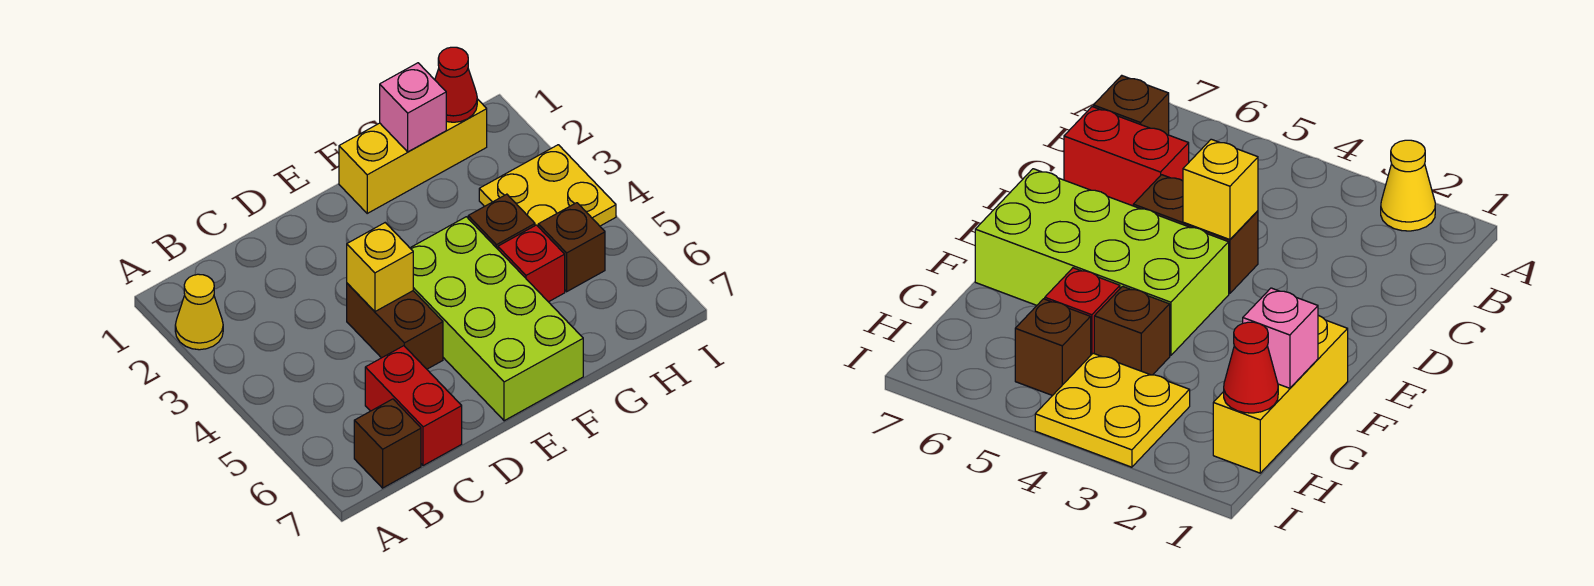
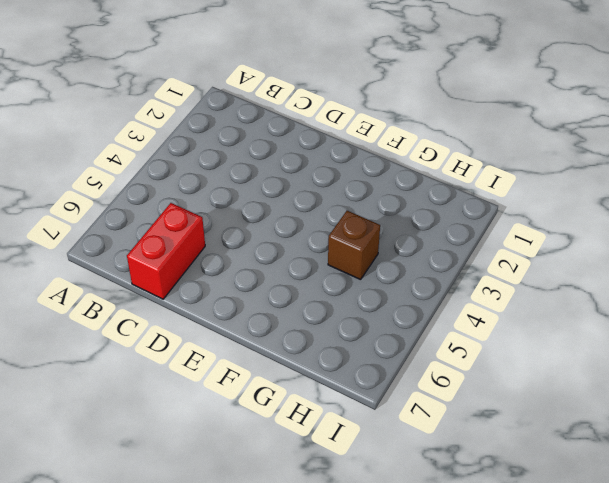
none -> yellow 1x1 cone [175,274,223,350]
none -> brown 1x1 brick [354,399,421,488]
none -> brown 1x2 brick [347,283,443,369]

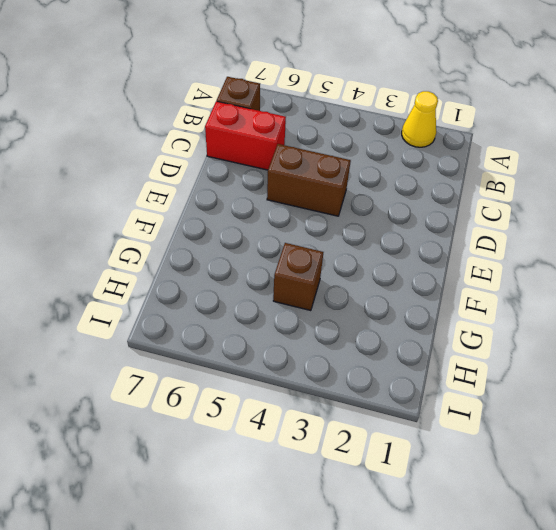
none -> lime 2x4 brick [410,217,583,421]
none -> yellow 1x3 brick [339,99,487,213]
none -> red 1x1 brick [498,225,565,302]

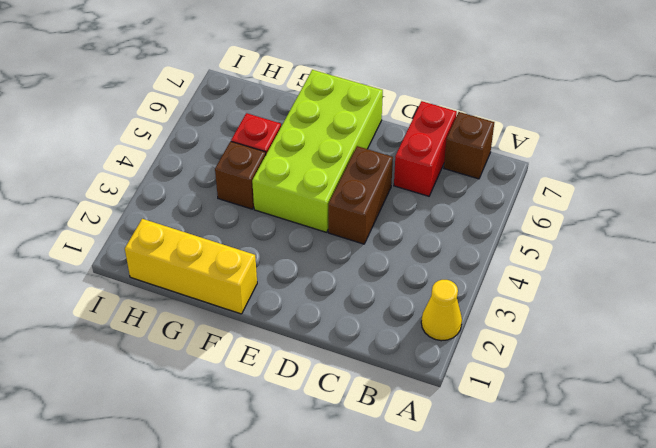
none -> yellow 2x2 plate [479,145,616,226]
none -> brown 1x1 brick [538,203,605,292]
none -> yellow 1x1 brick [347,223,413,311]

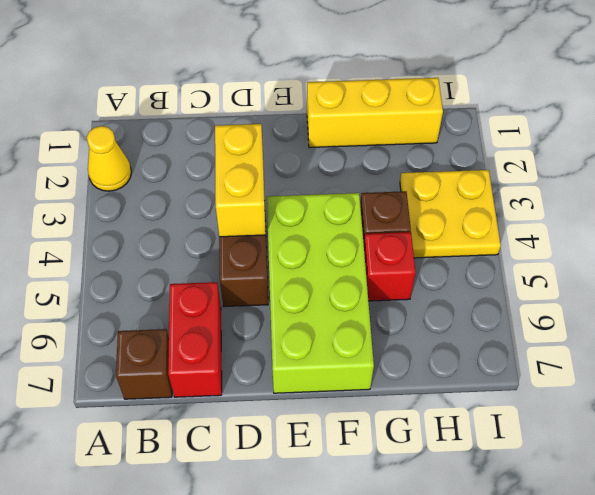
yellow 1x2 brick [215,124,266,237] -> yellow 1x1 brick [347,223,413,311]
none -> brown 1x1 brick [538,203,605,292]
none -> pink 1x1 brick [380,63,446,152]
none -> red 1x1 cone [435,47,477,122]

